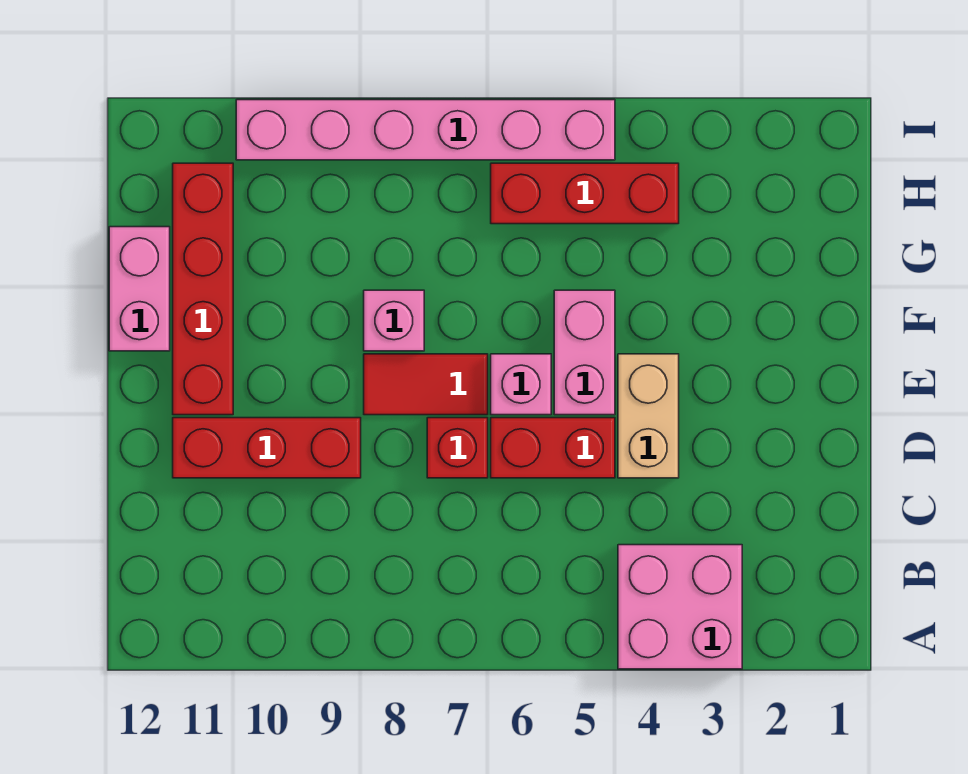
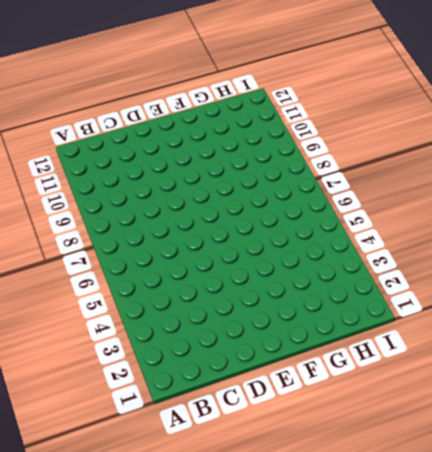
none -> pink 2x2 brick [618,545,742,669]
none -> tan 1x2 brick [618,354,679,478]
none -> red 1x2 brick [491,418,615,478]

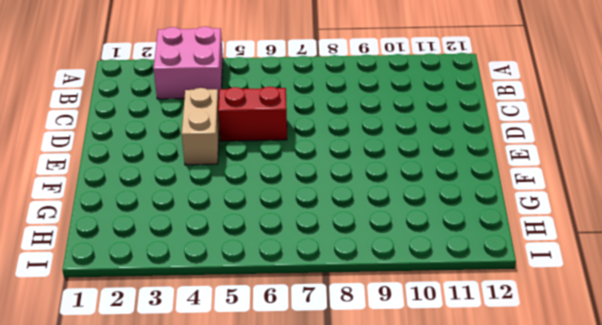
none -> red 1x1 brick [427,418,488,478]
none -> red 1x3 brick [173,418,361,478]
none -> pink 1x2 brick [554,290,615,415]

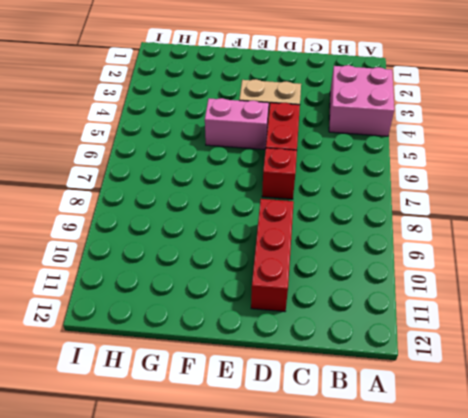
none -> pink 1x1 brick [491,354,551,415]
none -> red 1x2 tile [364,354,488,415]
none -> red 1x4 brick [173,163,233,415]

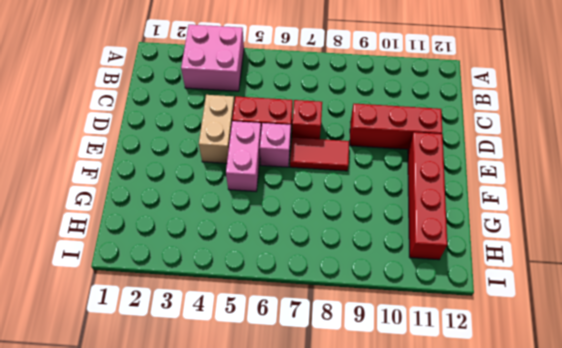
none -> pink 1x1 brick [364,290,424,351]
none -> pink 1x2 brick [109,227,170,351]
none -> red 1x3 brick [491,163,679,224]

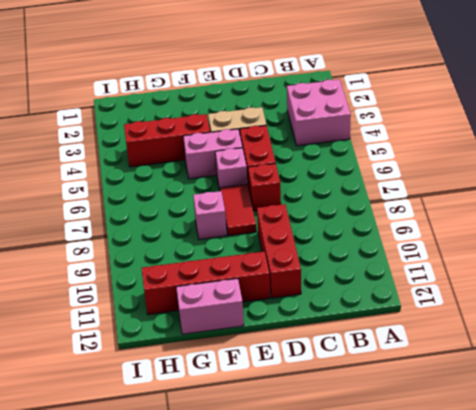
red 1x3 brick [124,114,210,167] -> red 1x3 brick turned to [491,163,679,224]
none -> pink 1x6 brick [236,100,615,160]

